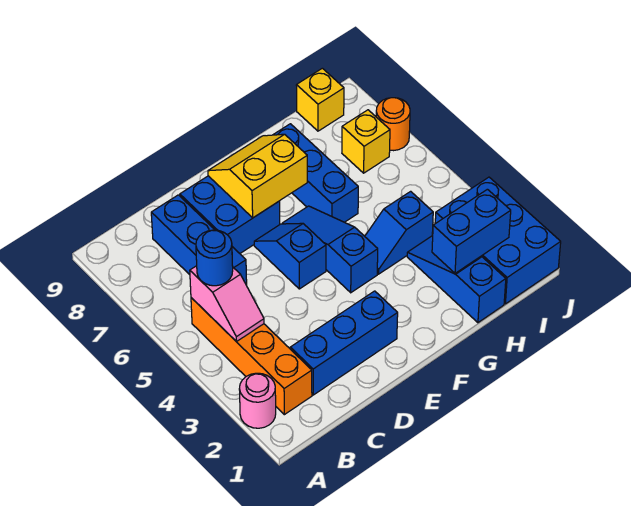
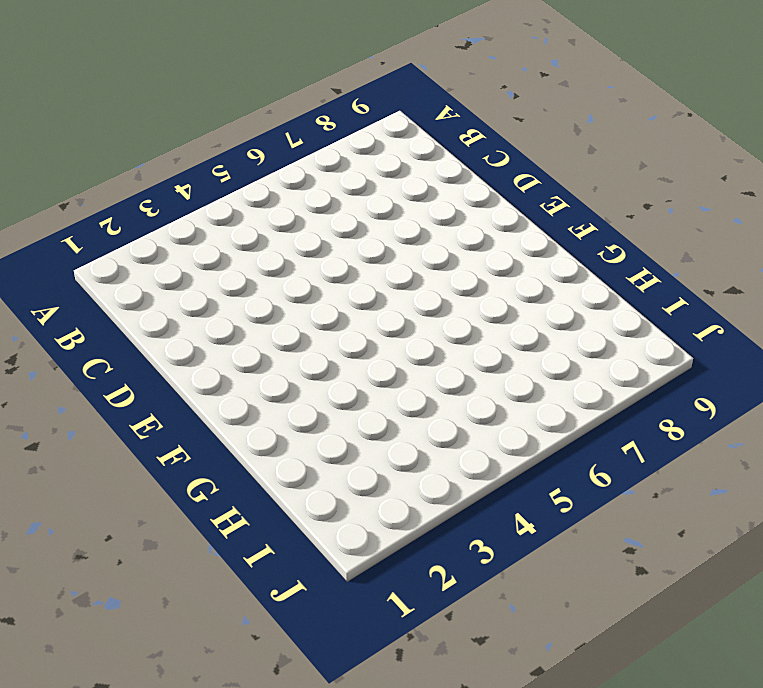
none -> pink 1x1 round brick [239,373,276,428]
none -> orange 1x4 brick [191,298,312,415]
none -> blue 1x3 brick [290,291,398,395]

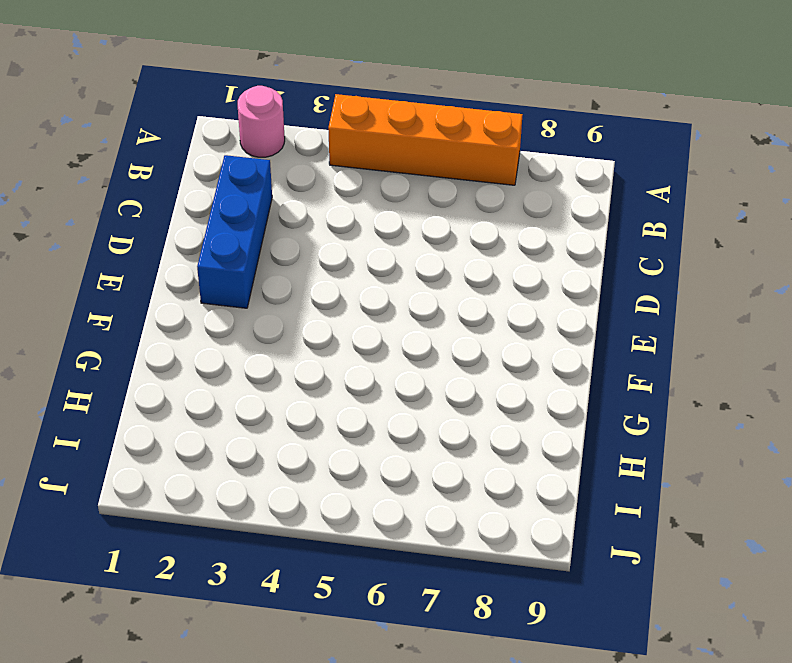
orange 1x4 brick [328,94,523,185] -> orange 1x4 brick moved to [191,298,312,415]
none -> blue 1x3 brick [151,195,247,285]
none -> blue 2x2 brick [180,176,280,253]
none -> blue 1x2 slope [254,223,326,289]

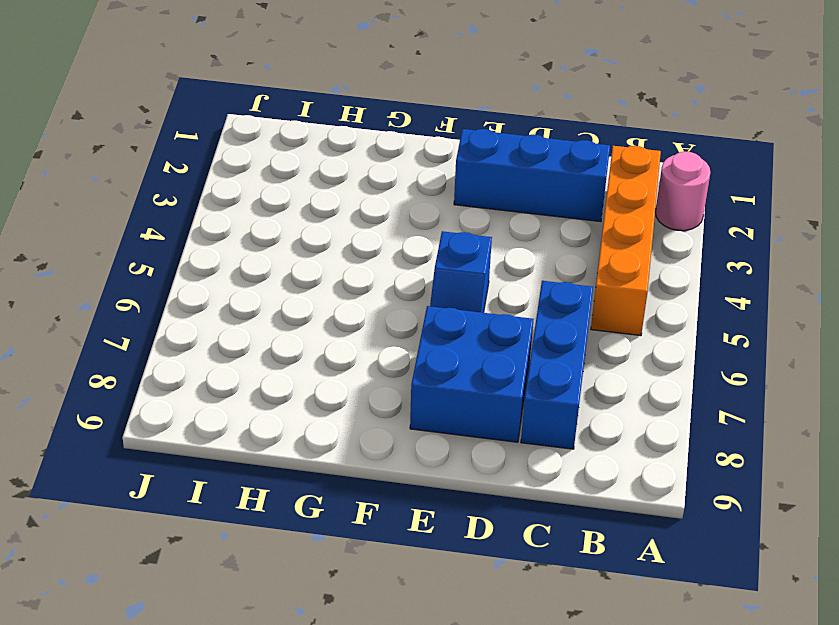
none -> blue 1x3 slope [282,206,378,293]
none -> blue 1x2 slope [365,191,433,274]
none -> blue 1x3 brick [273,124,358,222]

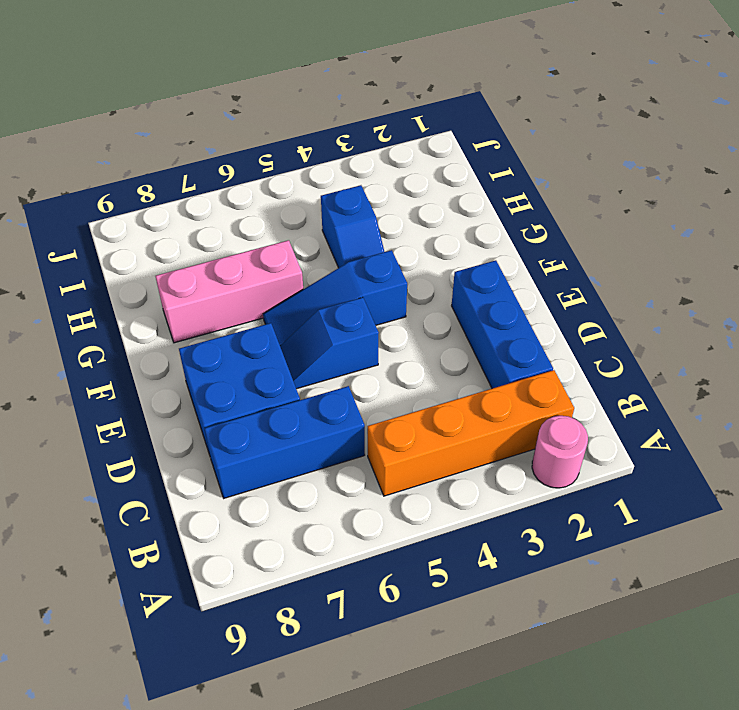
pink 1x3 brick [155,240,303,343] -> blue 1x3 brick [273,124,358,222]
none -> blue 1x3 slope [407,236,506,323]
none -> blue 2x3 brick [435,177,561,304]
none -> yellow 1x1 brick [342,110,390,173]

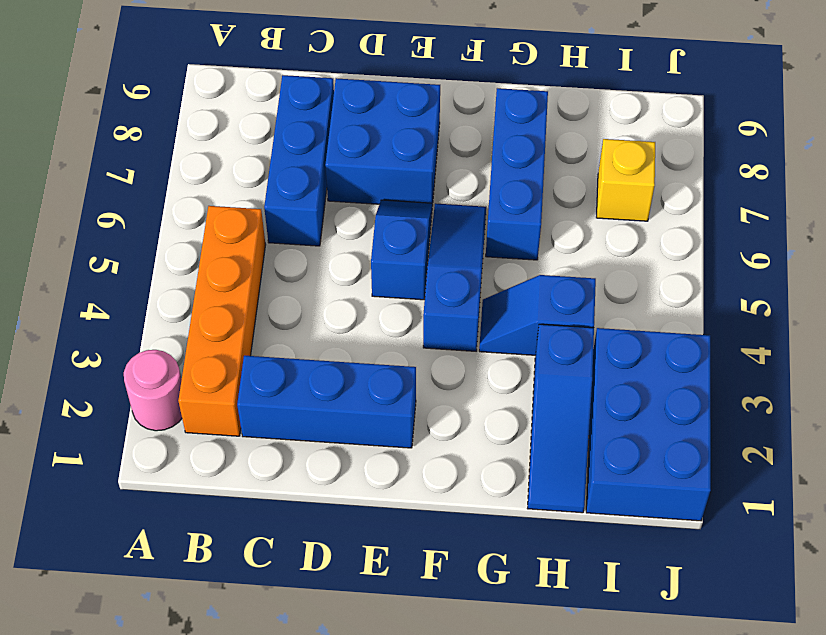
blue 1x3 slope [528,324,594,513] -> blue 1x3 slope turned to [407,236,506,323]
none -> yellow 1x1 brick [296,68,344,131]
none -> orange 1x1 round brick [376,98,410,151]
none -> pink 1x2 slope [190,266,264,342]

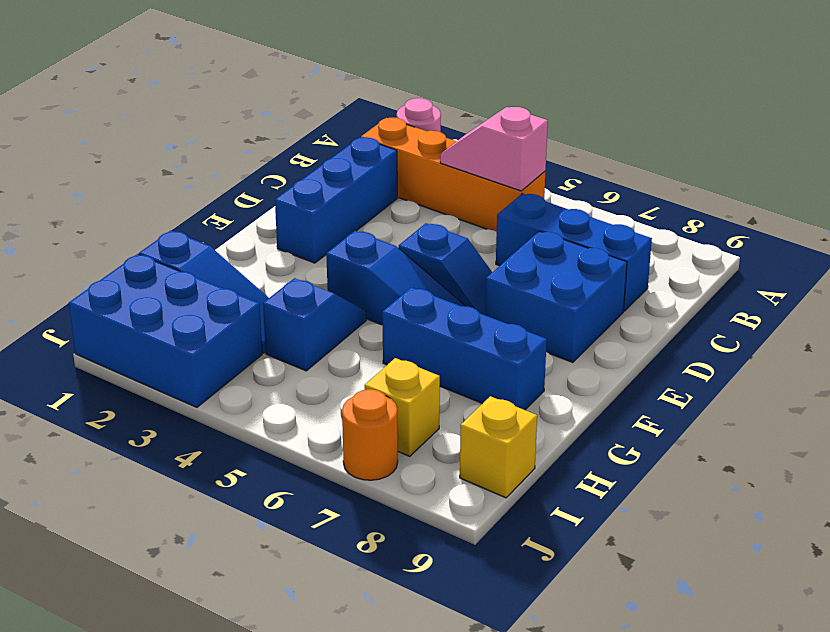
none -> yellow 2x2 slope [208,134,307,218]
none -> blue 1x2 brick [432,189,511,273]
none -> blue 1x1 round brick [196,230,233,286]

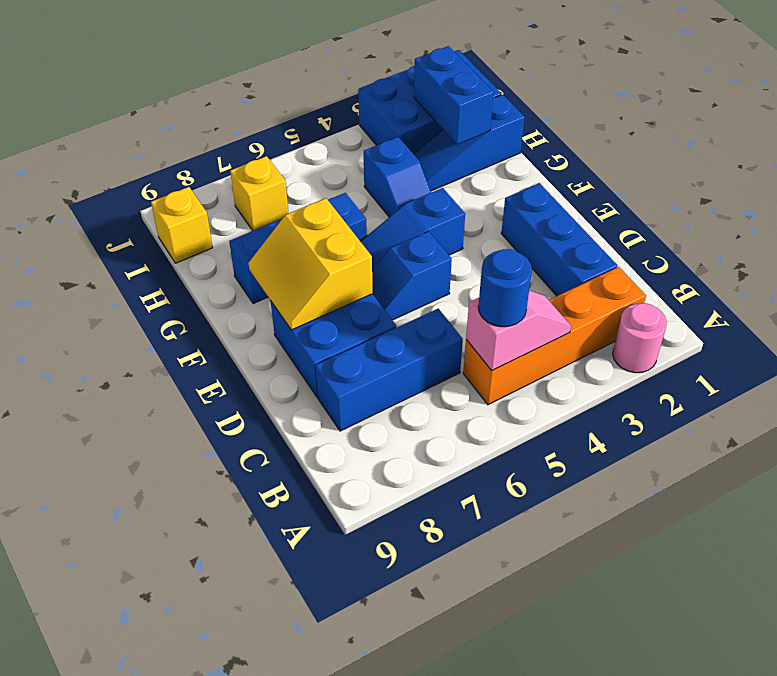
none -> orange 1x1 round brick [376,98,410,151]

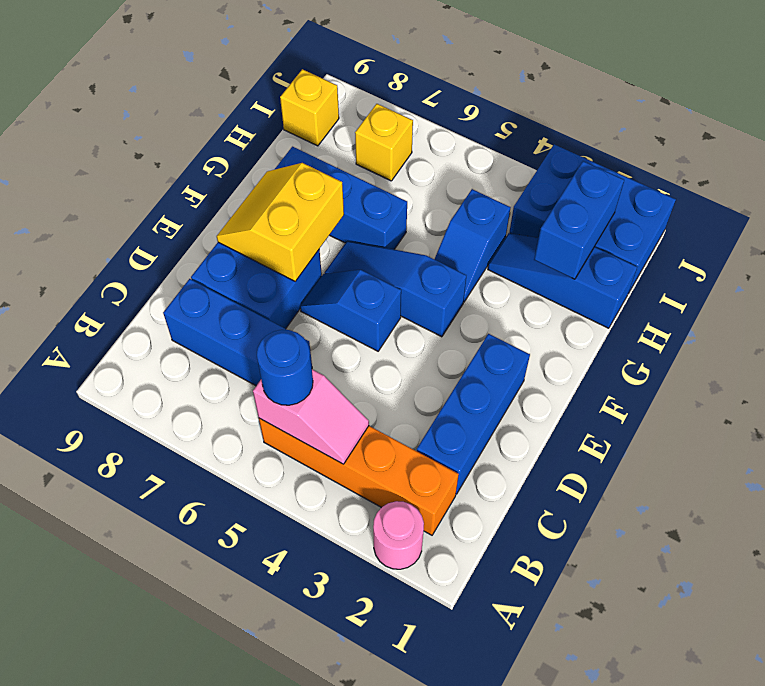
none -> orange 1x1 round brick [376,98,410,151]

